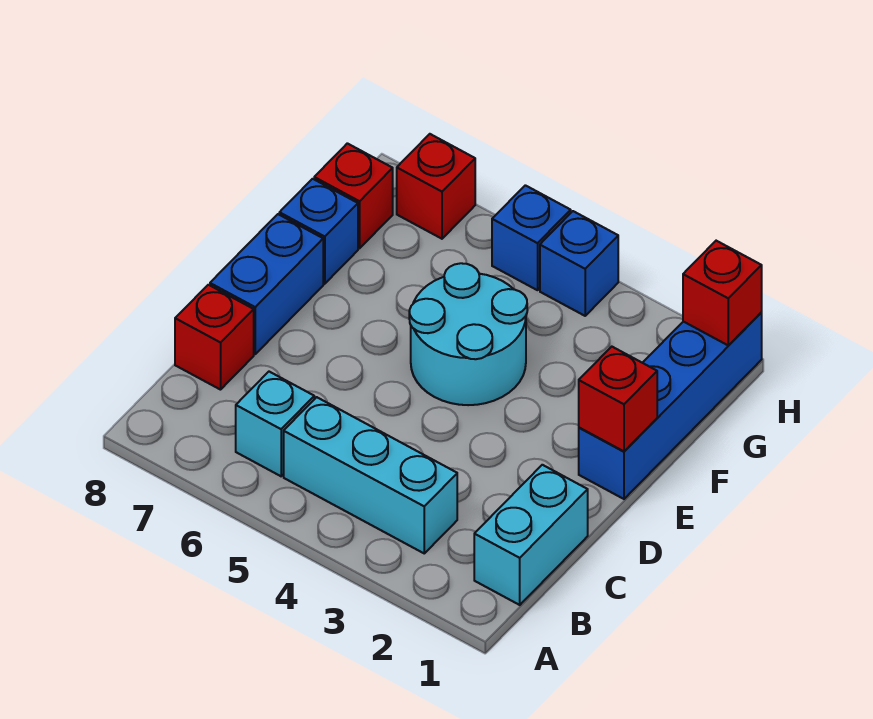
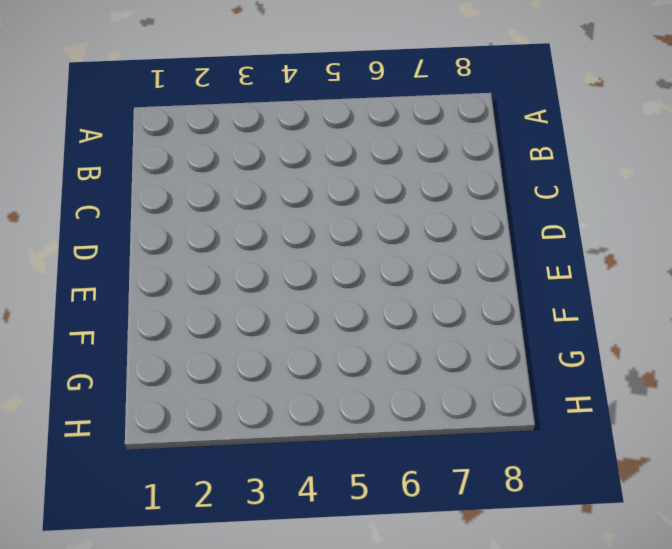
none -> cyan 1x2 brick [474,465,588,605]
none -> cyan 1x3 brick [284,397,457,553]
none -> cyan 1x1 brick [236,372,314,476]

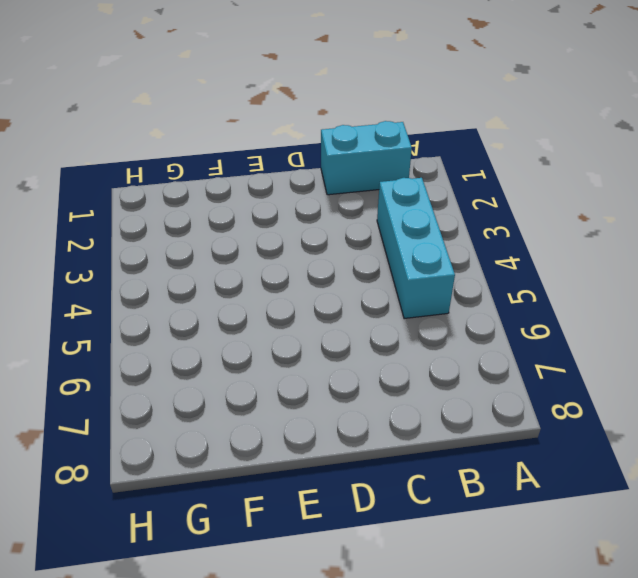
none -> cyan 1x1 brick [236,372,314,476]
none -> red 1x1 brick [175,285,254,390]
none -> blue 1x2 brick [210,214,323,354]

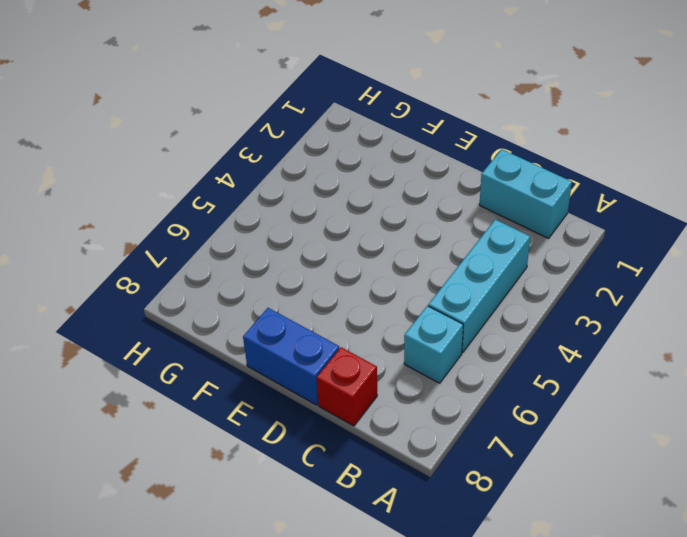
none -> blue 1x4 brick [579,313,762,499]
none -> cyan 2x2 round brick [409,263,527,405]
none -> blue 1x1 brick [279,179,358,284]

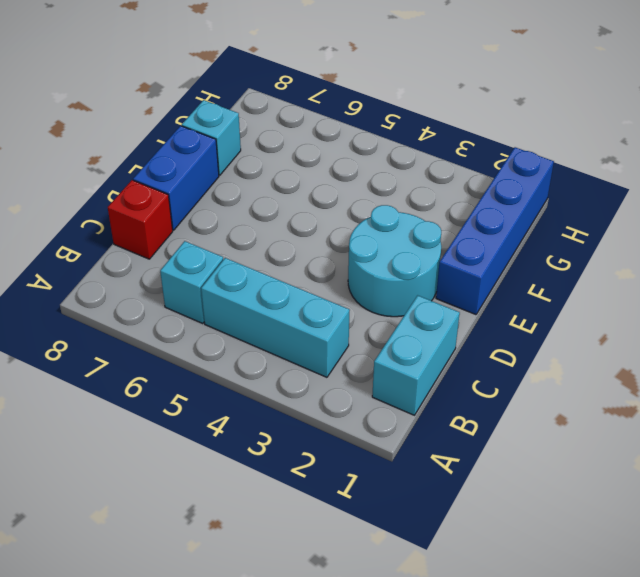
cyan 2x2 round brick [348,205,441,317] -> cyan 2x2 round brick moved to [409,263,527,405]
cyan 1x1 brick [182,100,241,175] -> blue 1x1 brick [279,179,358,284]
none -> red 1x1 brick [314,143,393,248]
none -> blue 1x1 brick [540,211,618,316]
none -> blue 1x1 brick [492,185,571,290]

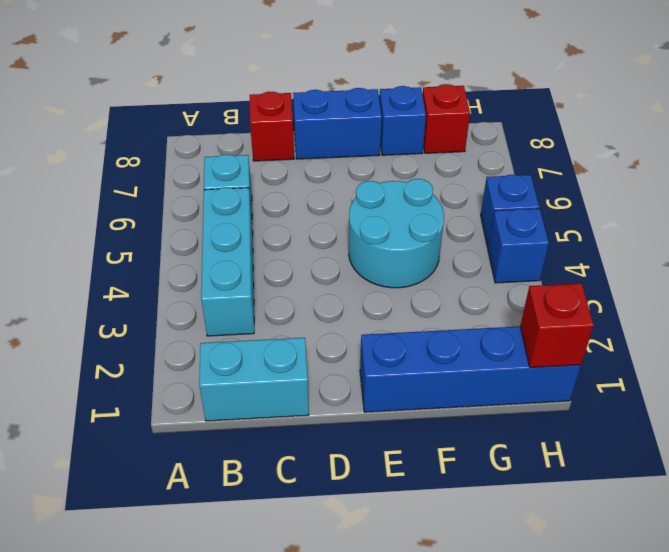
none -> red 1x1 brick [397,134,475,239]
none -> red 1x1 brick [579,347,657,451]

